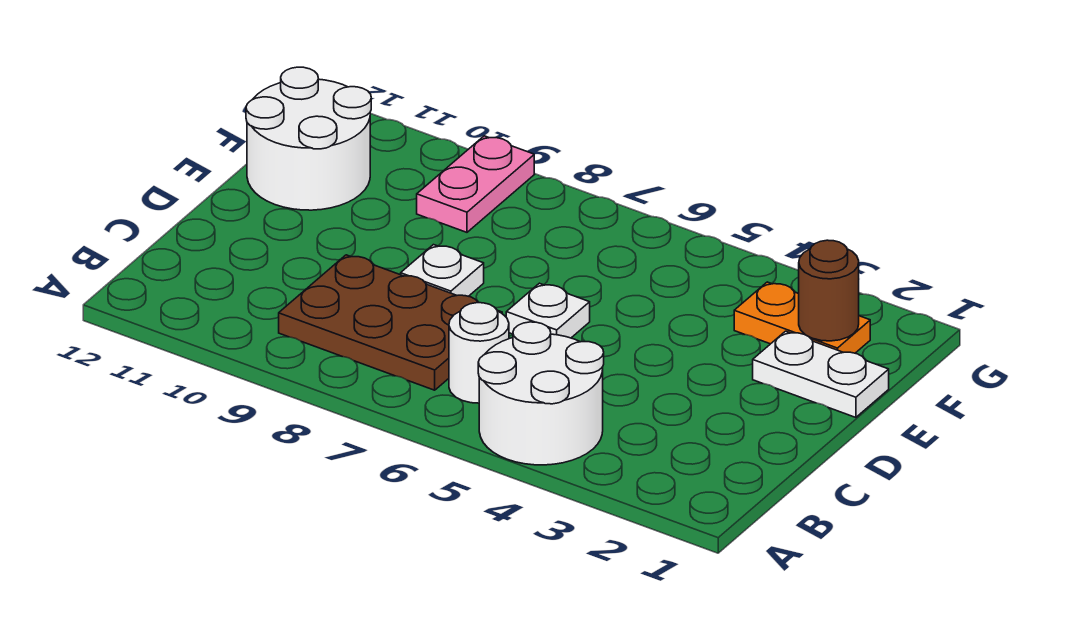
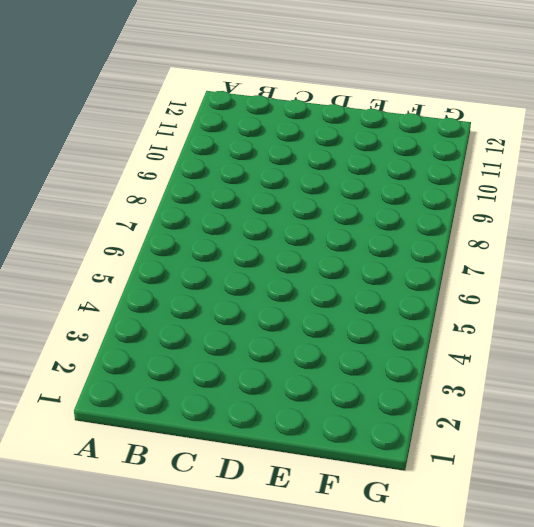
none -> white 2x2 round brick [478,322,604,465]
none -> white 1x1 round brick [449,303,509,403]

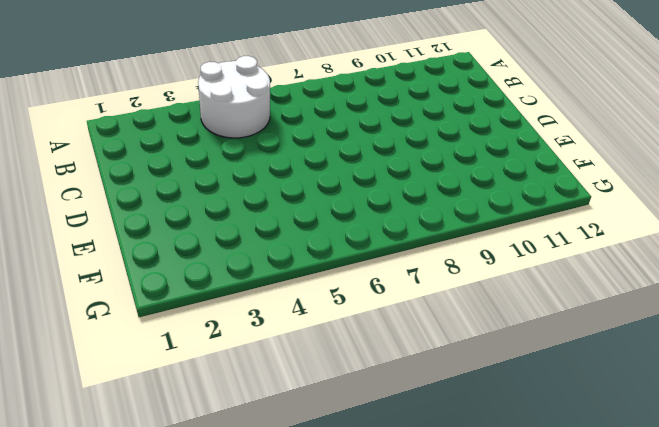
none -> white 1x1 round brick [449,303,509,403]
none -> brown 2x3 plate [279,255,502,390]

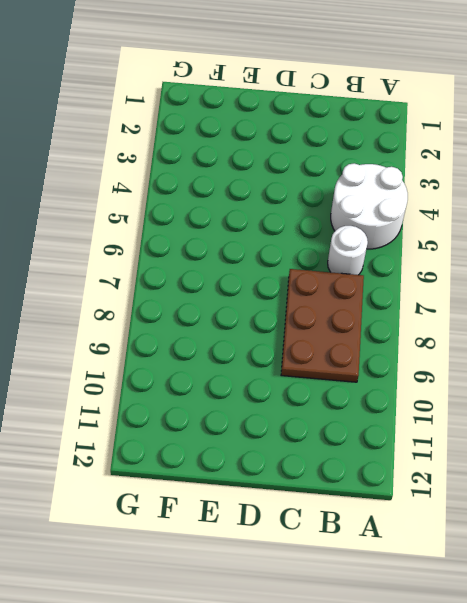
none -> white 1x1 plate [506,283,590,338]
none -> white 1x1 plate [401,245,484,296]

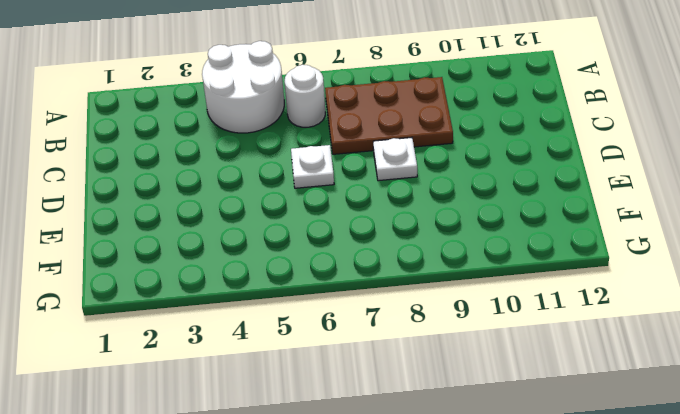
none -> white 1x2 plate [753,331,889,417]
none -> white 2x2 round brick [246,67,371,210]

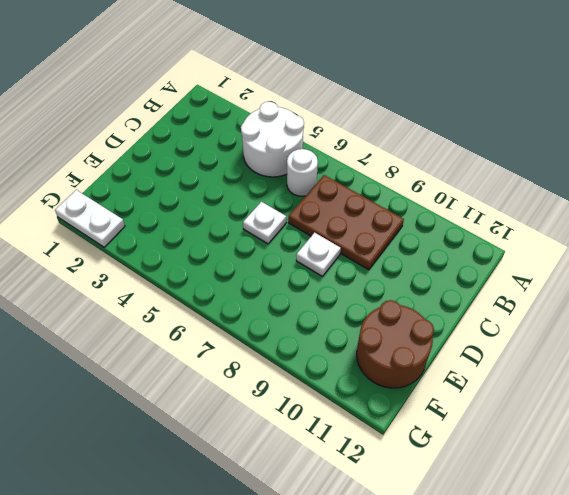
brown 2x2 round brick [357,300,434,388] -> white 2x2 round brick [246,67,371,210]
white 1x2 plate [55,190,125,247] -> white 1x2 plate moved to [753,331,889,417]
none -> orange 1x2 plate [734,282,870,353]
none -> pink 1x2 plate [417,136,534,232]

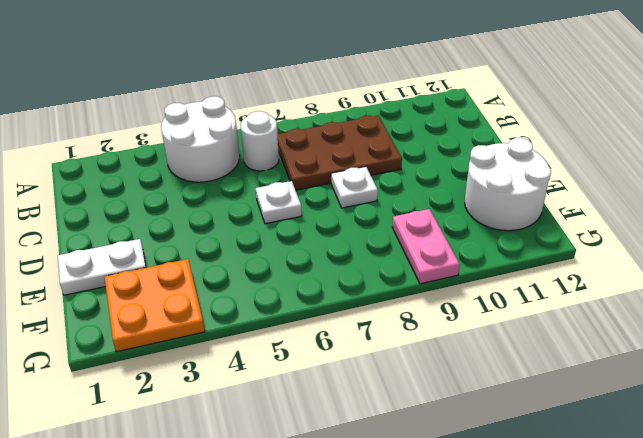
orange 2x2 plate [104,259,205,352] -> orange 1x2 plate [734,282,870,353]
none -> brown 1x1 round brick [799,240,859,341]

